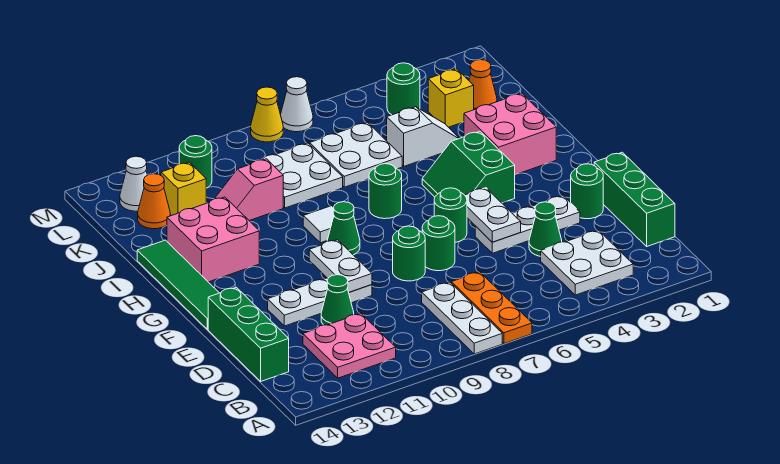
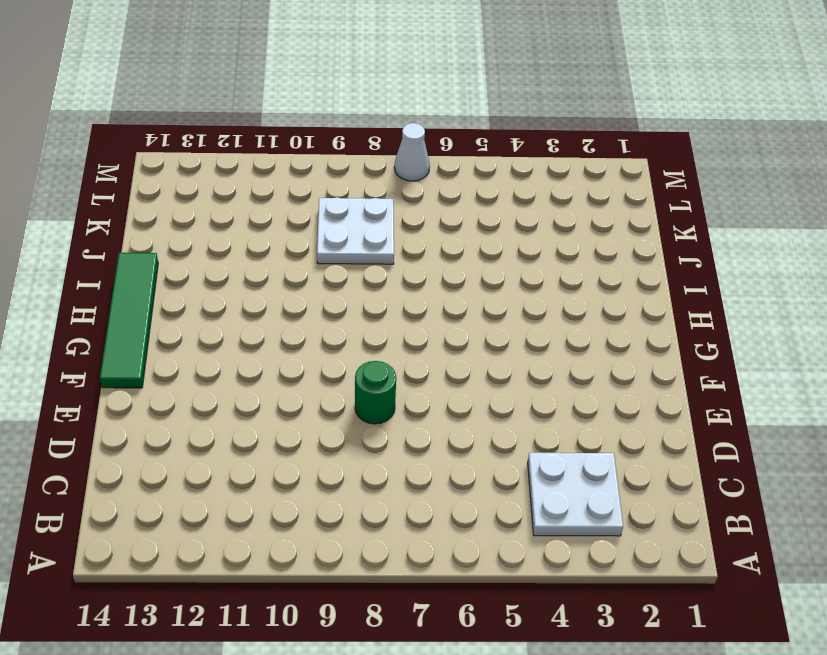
none -> orange 1x3 plate [452,272,532,344]
none -> white 1x3 plate [422,282,502,354]
none -> pink 2x2 plate [303,313,396,378]
none -> green 1x3 brick [594,152,675,246]

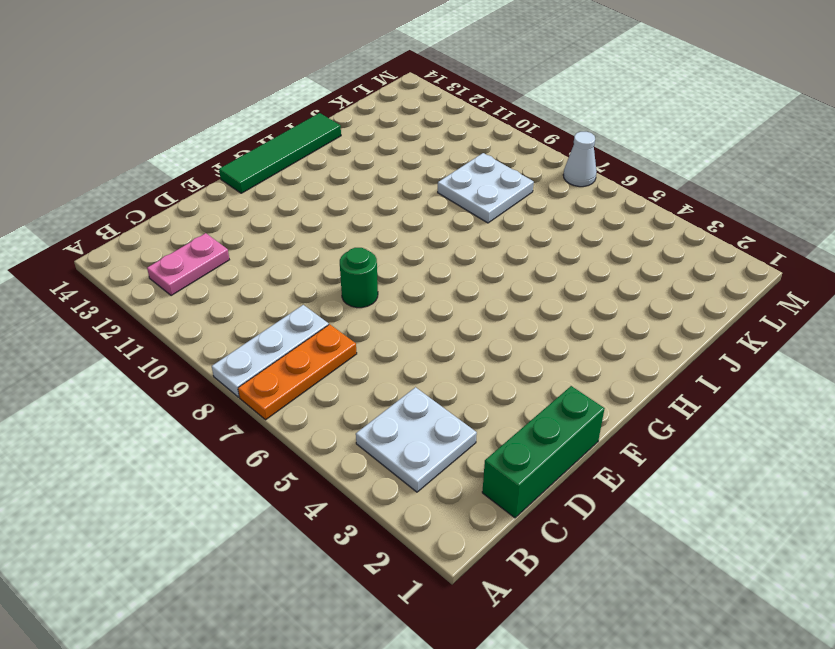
pink 1x2 plate [147,233,229,296] -> pink 2x2 plate [303,313,396,378]
none -> green 1x3 brick [208,287,289,381]
none -> green 1x1 cone [529,202,562,256]
none -> green 1x1 cone [321,275,354,325]
none -> green 1x1 round brick [571,164,603,219]

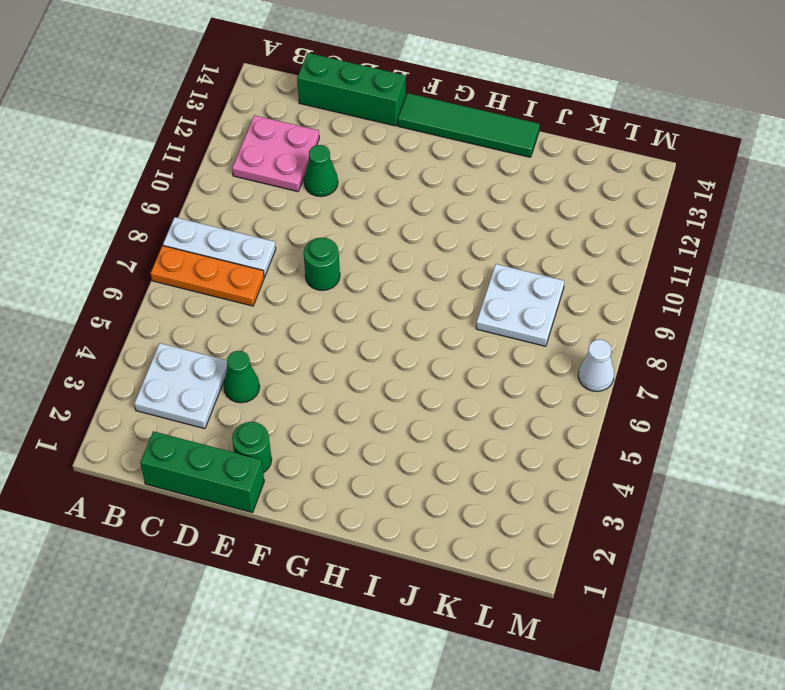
none -> white 1x3 plate [475,196,580,253]
none -> green 1x1 round brick [422,216,455,271]
none -> white 1x3 plate [268,278,372,326]
none -> green 1x1 round brick [434,188,467,242]

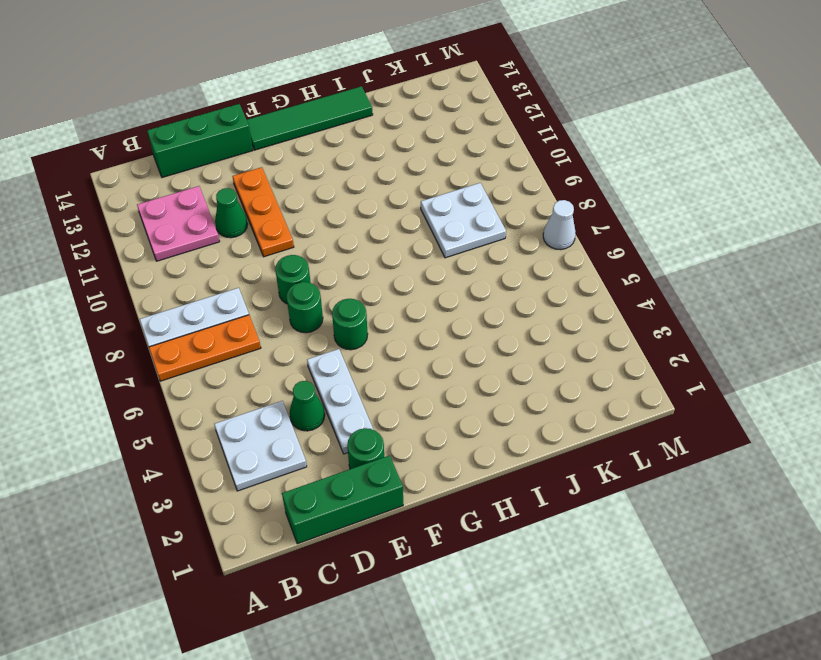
orange 1x3 plate [232,167,294,257] -> white 1x3 plate [268,278,372,326]
none -> green 2x2 slope [422,131,515,203]
none -> green 1x1 cone [327,202,360,255]
none -> pink 2x2 brick [464,93,556,175]
none -> green 1x1 round brick [369,164,402,219]

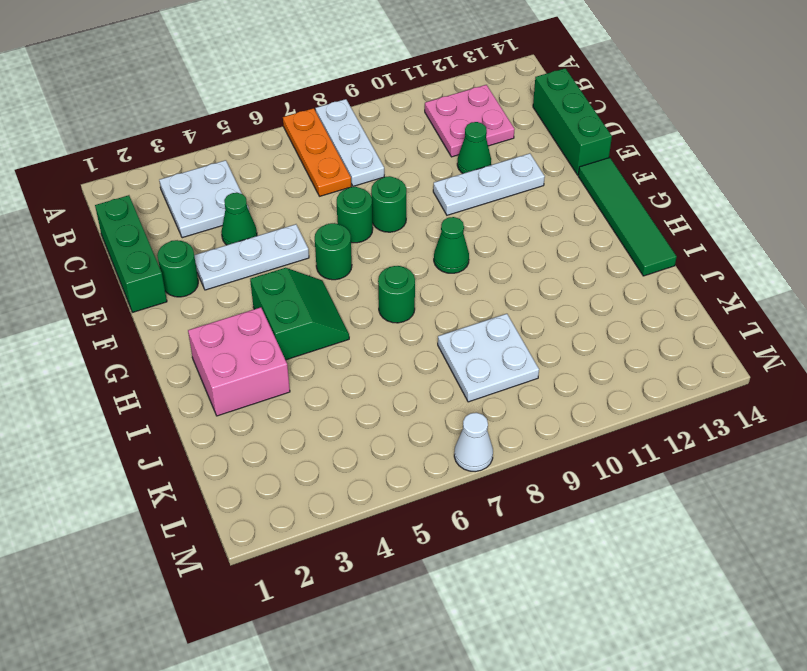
none -> white 1x1 tile [303,206,334,243]
none -> pink 2x2 brick [167,197,259,282]
none -> white 1x2 slope [387,107,459,166]
none -> white 2x2 plate [310,122,402,187]

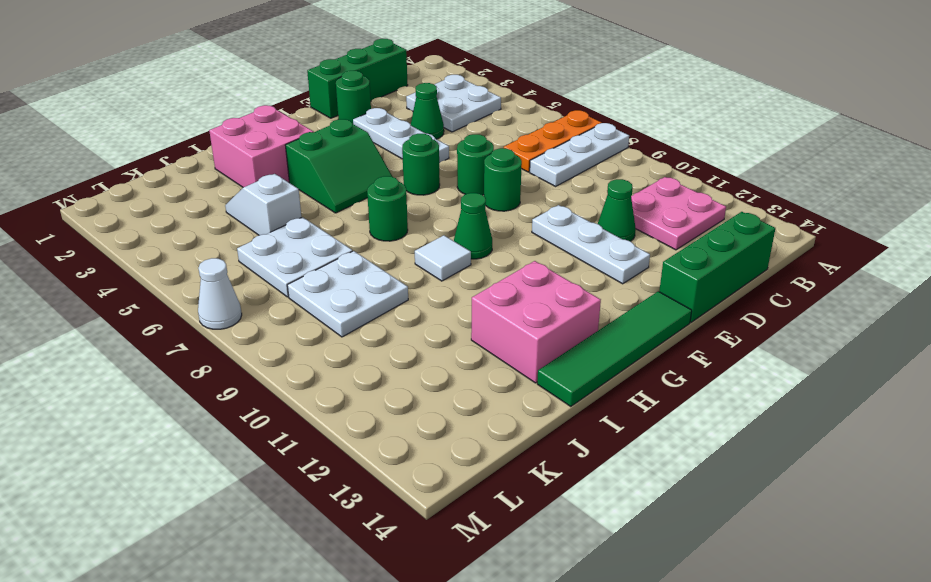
none -> pink 1x2 slope [215,159,283,221]
none -> orange 1x1 cone [469,60,497,110]
none -> yellow 1x1 brick [428,69,474,127]
none -> yellow 1x1 brick [161,162,206,216]

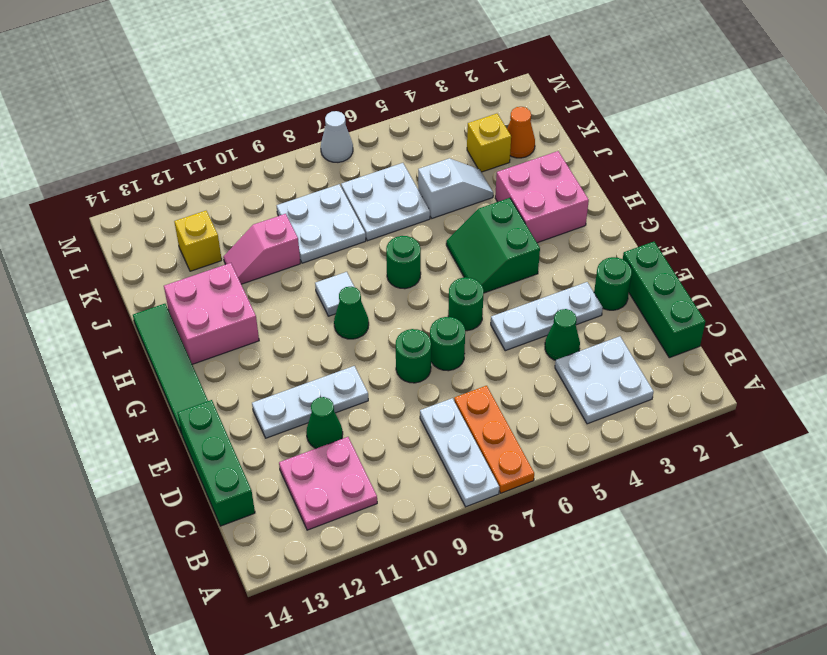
none -> orange 1x1 cone [138,174,170,229]
none -> green 1x1 round brick [387,63,420,115]
none -> green 1x1 round brick [179,136,212,188]
none -> white 1x1 cone [120,156,147,211]

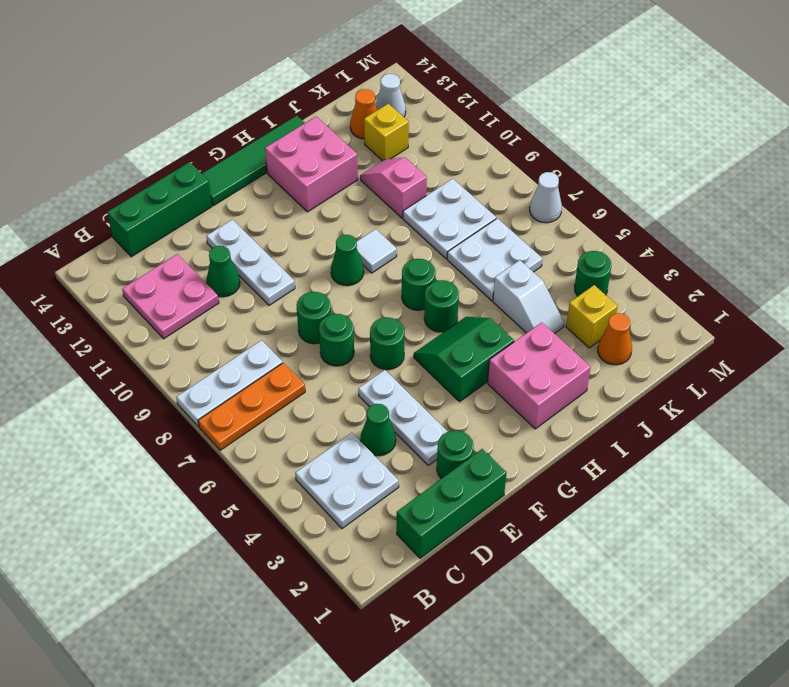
green 1x1 round brick [424,280,459,332] -> green 1x1 round brick moved to [179,136,212,188]
none -> yellow 1x1 cone [251,87,283,142]
none -> white 1x2 plate [465,188,521,242]
none -> white 1x2 plate [309,240,372,292]

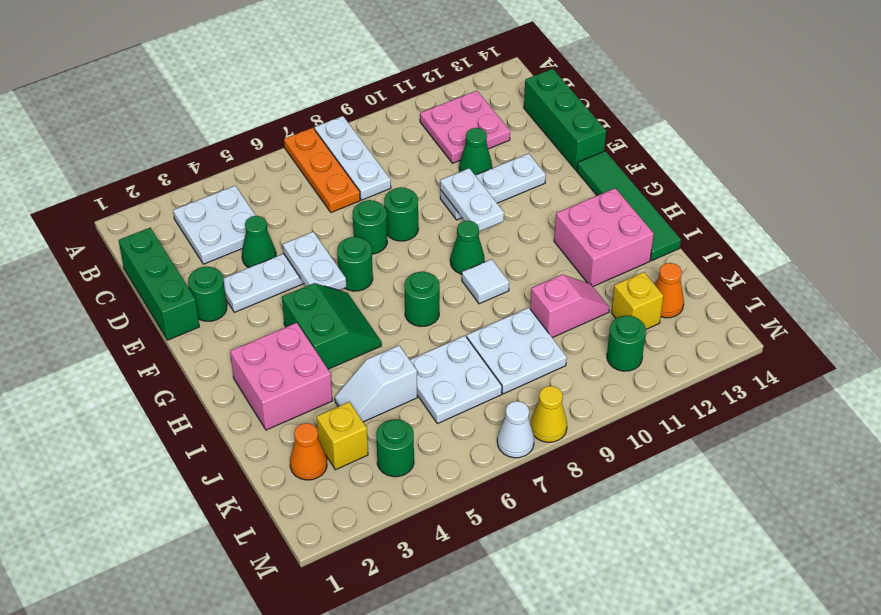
none -> white 1x1 cone [120,156,147,211]

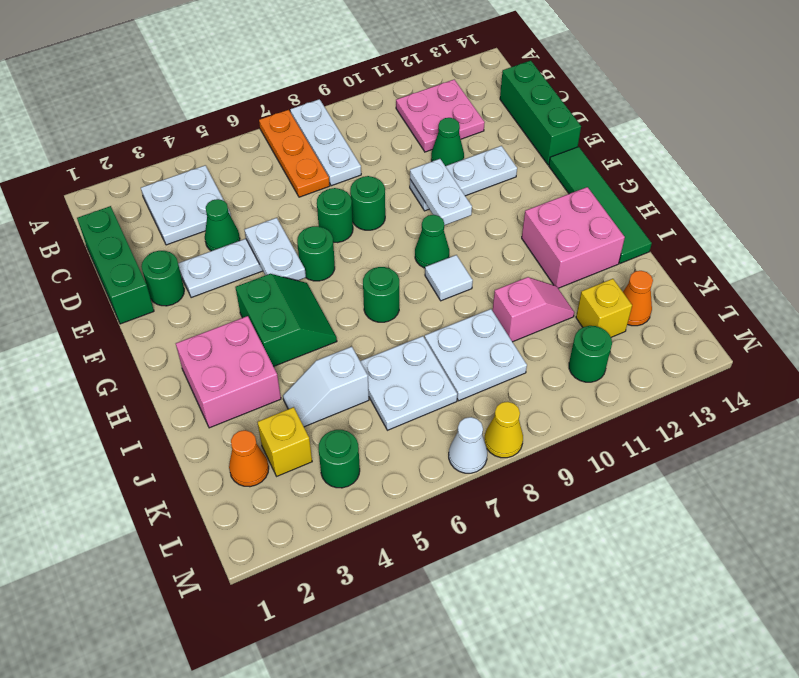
none -> white 1x1 cone [120,156,147,211]

